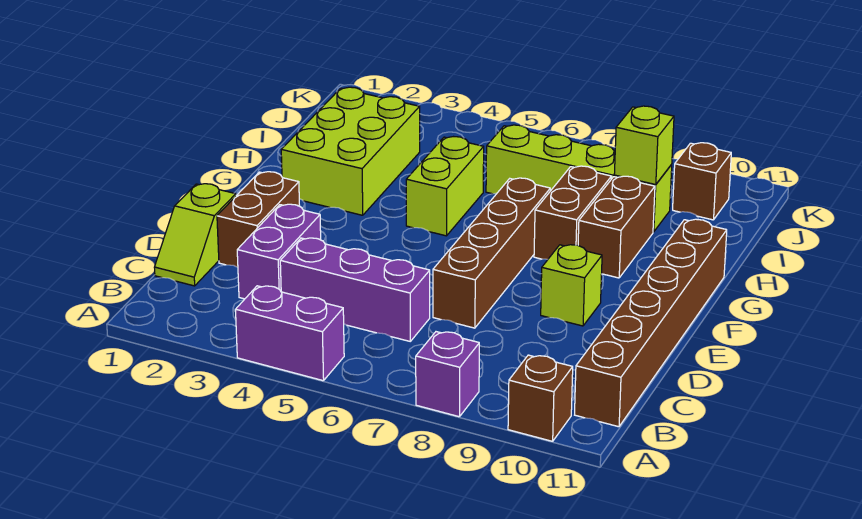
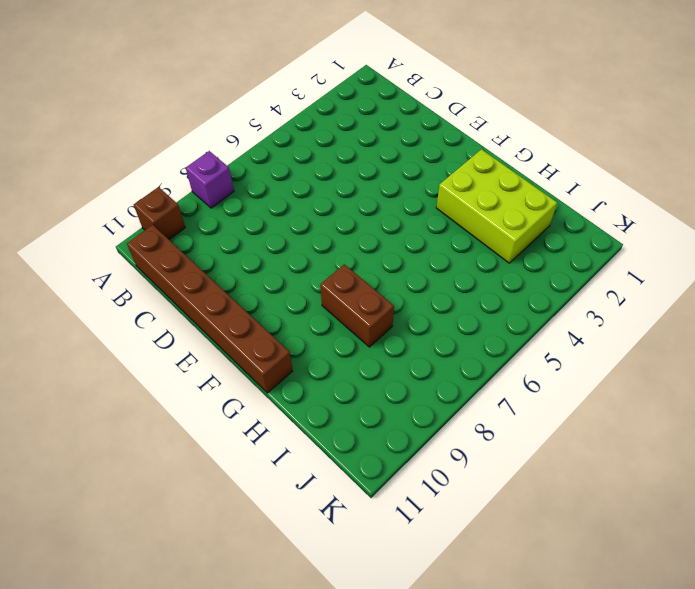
none -> purple 1x2 brick [236,286,344,381]
none -> lime 1x2 slope [154,184,236,286]
none -> purple 1x2 brick [237,204,321,299]

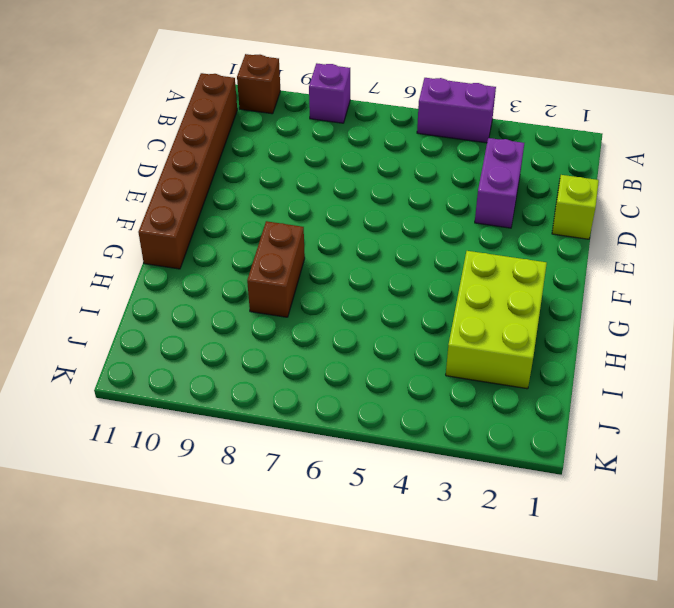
none -> purple 1x3 brick [280,238,430,341]
none -> brown 1x2 brick [217,172,300,267]
none -> brown 1x4 brick [433,178,550,328]

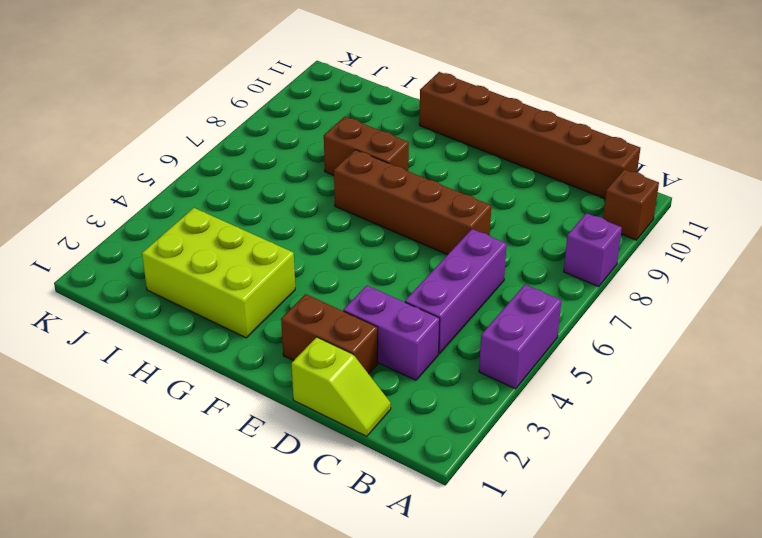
none -> lime 1x1 brick [541,245,602,326]
none -> lime 1x2 brick [406,137,484,236]
none -> brown 1x2 brick [578,176,655,278]

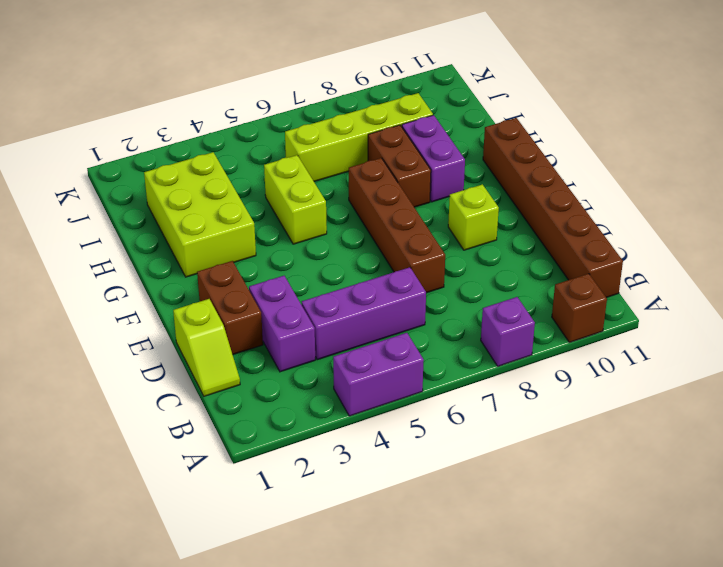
purple 1x2 brick [402,115,465,202] -> brown 1x2 brick [578,176,655,278]
none -> brown 1x1 brick [673,143,731,220]
none -> lime 1x1 brick [614,106,674,185]

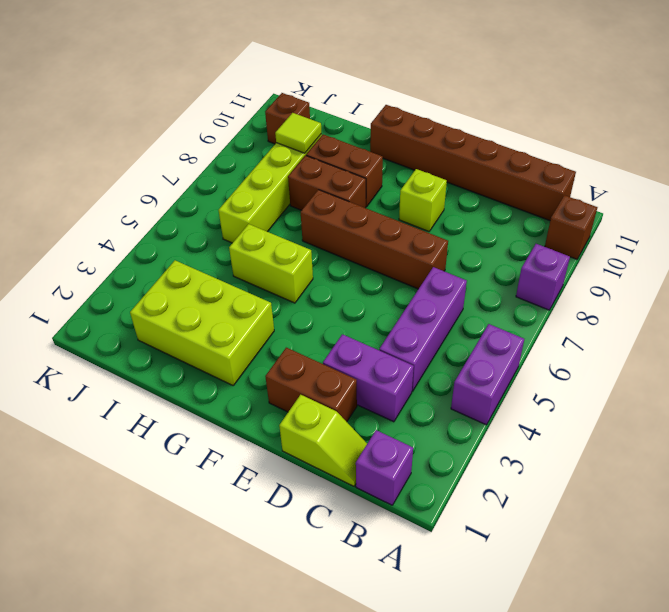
purple 1x1 brick [356,430,413,505] -> none
lime 1x1 tile [275,113,321,153] -> lime 1x1 brick [614,106,674,185]

